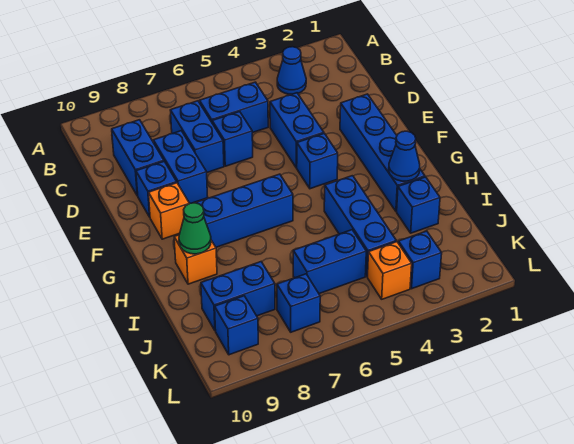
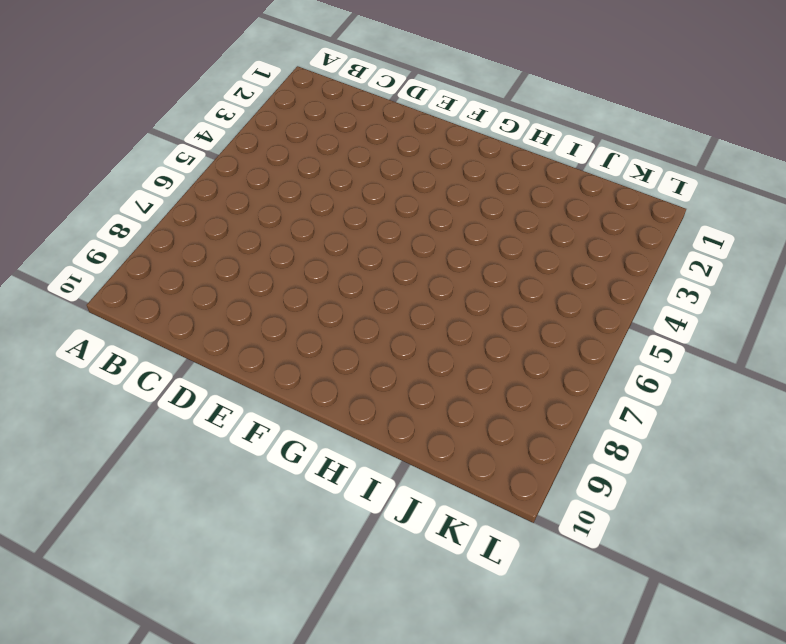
none -> blue 1x1 cone [277,47,306,94]
none -> blue 1x2 brick [200,82,268,133]
none -> blue 1x2 brick [170,101,224,173]

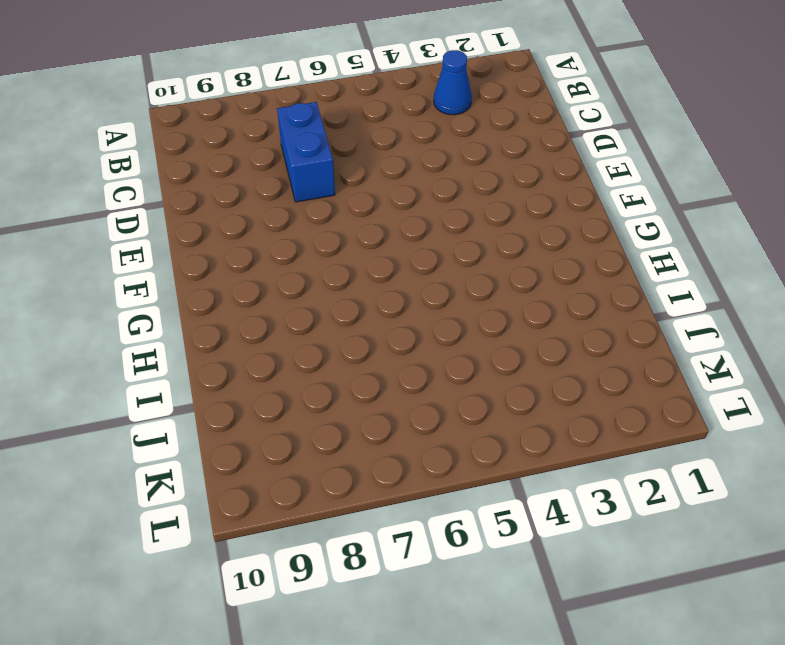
none -> blue 1x2 brick [200,82,268,133]
none -> blue 1x2 brick [112,120,164,196]
none -> blue 1x2 brick [270,93,324,168]

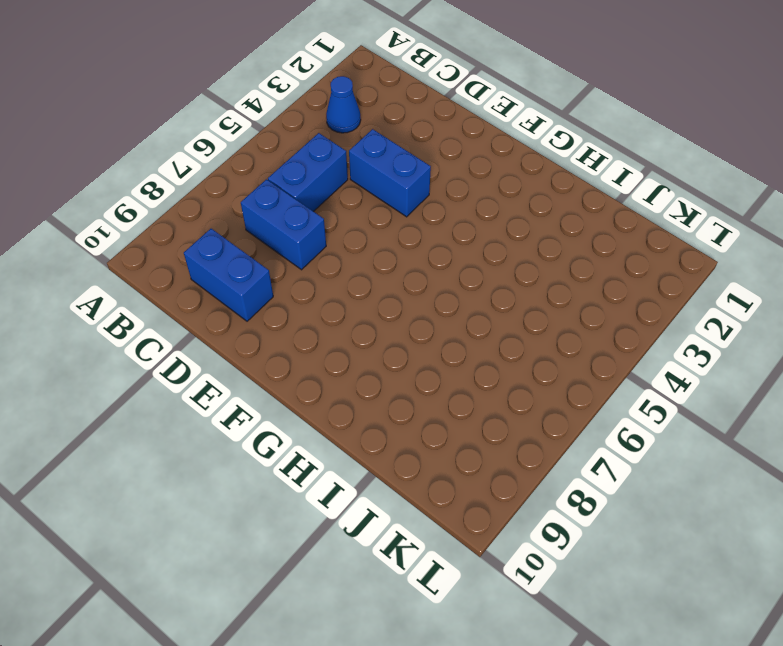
none -> blue 1x1 brick [212,112,253,166]
none -> blue 1x2 brick [153,131,208,204]
none -> blue 1x4 brick [340,94,425,211]

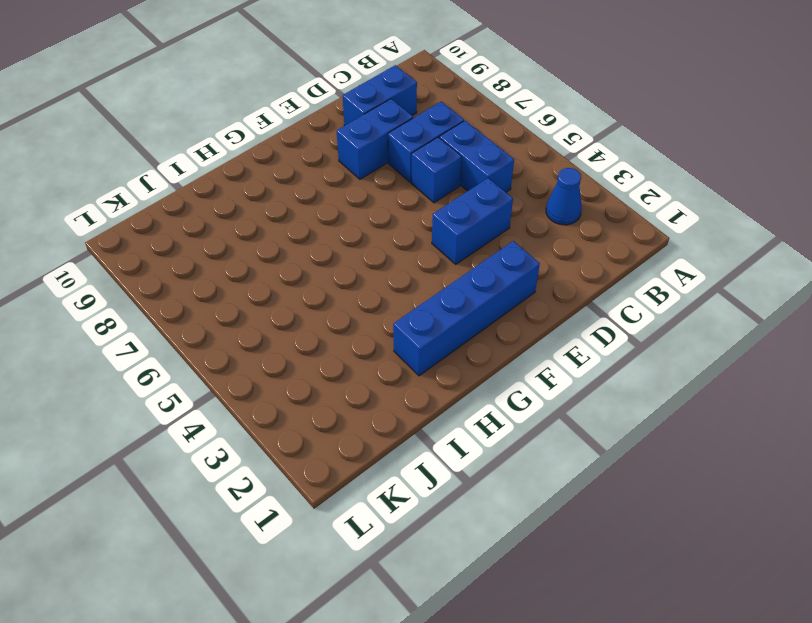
none -> blue 1x1 brick [136,162,177,217]
none -> blue 1x1 brick [297,133,338,189]
none -> orange 1x1 brick [149,183,189,239]

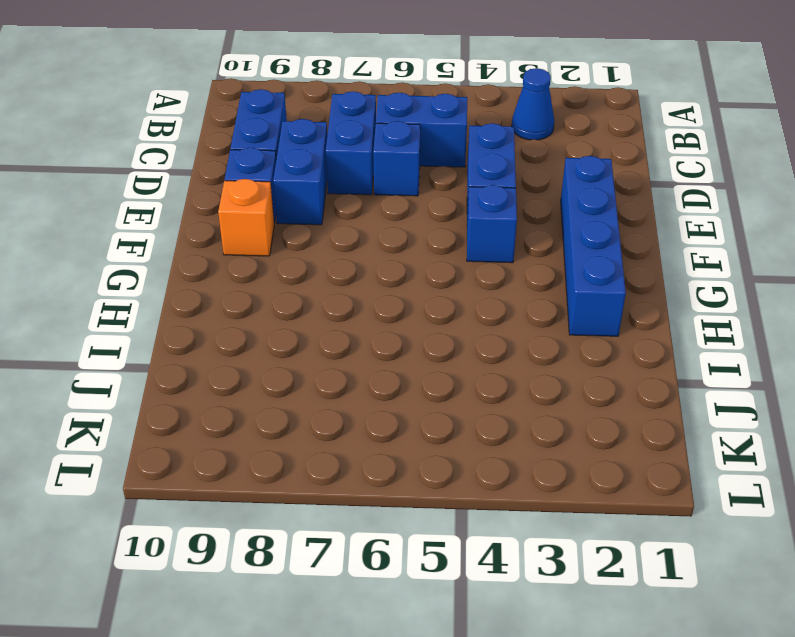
none -> blue 1x3 brick [196,174,293,247]
none -> blue 1x3 brick [324,176,396,276]
none -> orange 1x1 brick [174,235,217,284]

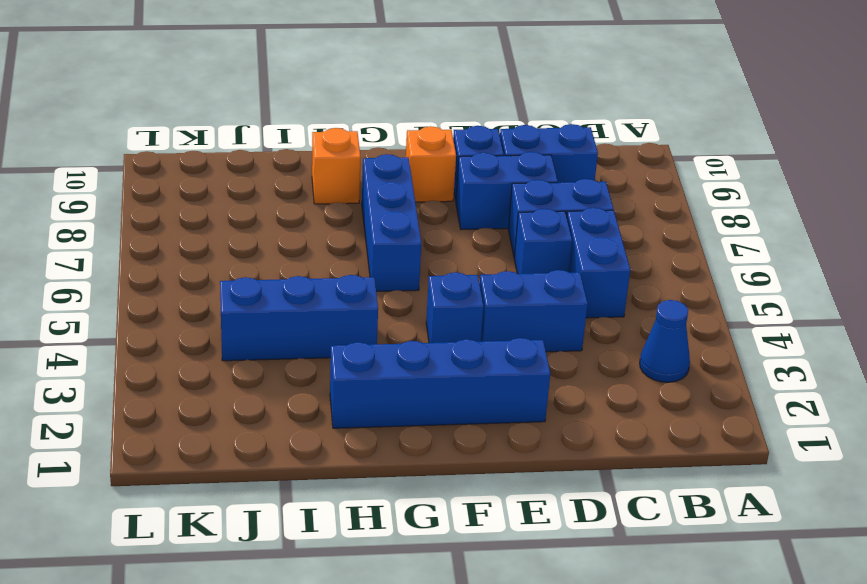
none -> blue 1x1 brick [397,177,440,233]
none -> blue 1x2 brick [293,230,366,294]
none -> blue 1x2 brick [201,262,275,331]

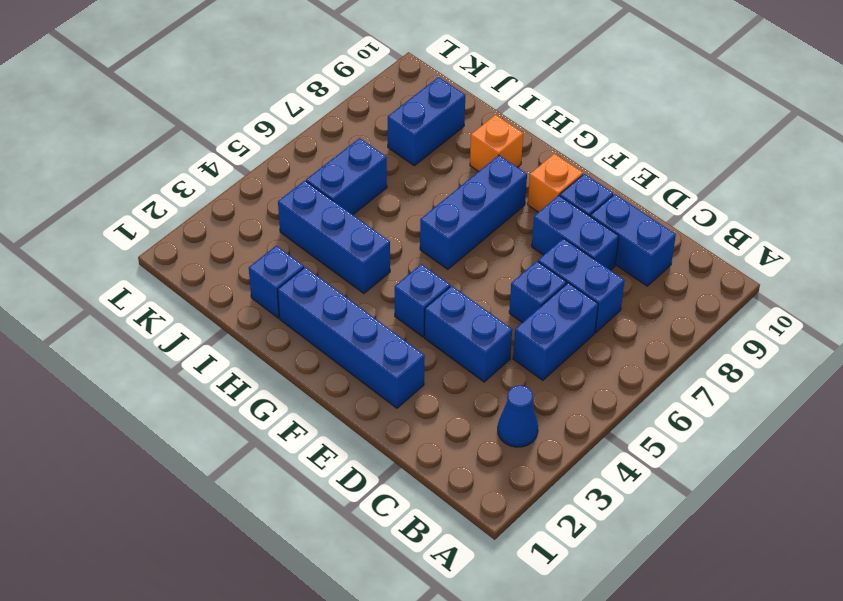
none -> blue 1x1 brick [398,231,442,289]
none -> orange 1x1 brick [368,242,412,299]
none -> blue 1x1 brick [277,274,320,332]

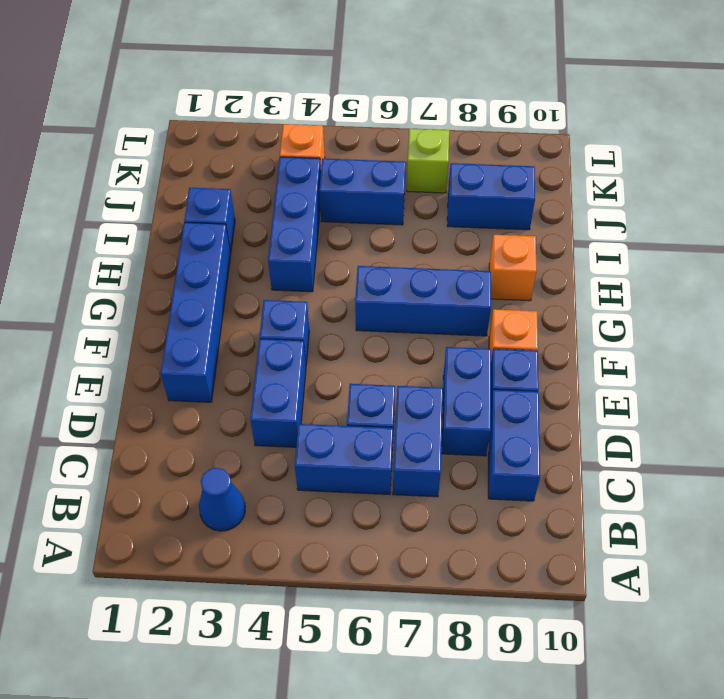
lime 1x1 brick [407,129,449,193] -> blue 1x1 brick [277,274,320,332]
none -> blue 1x1 brick [398,231,442,289]
none -> blue 1x1 brick [215,296,258,355]
none -> blue 1x1 cone [389,131,420,181]

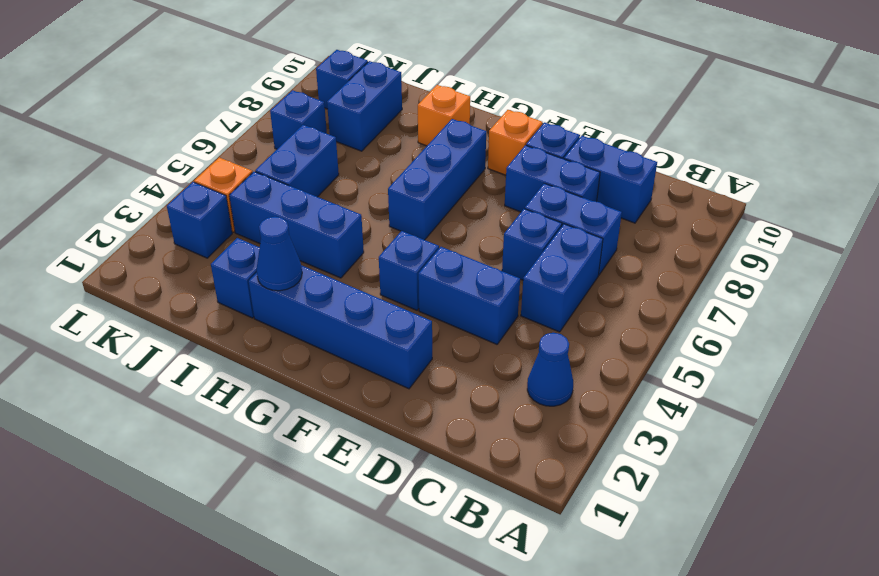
none -> green 1x1 cone [179,203,211,254]

